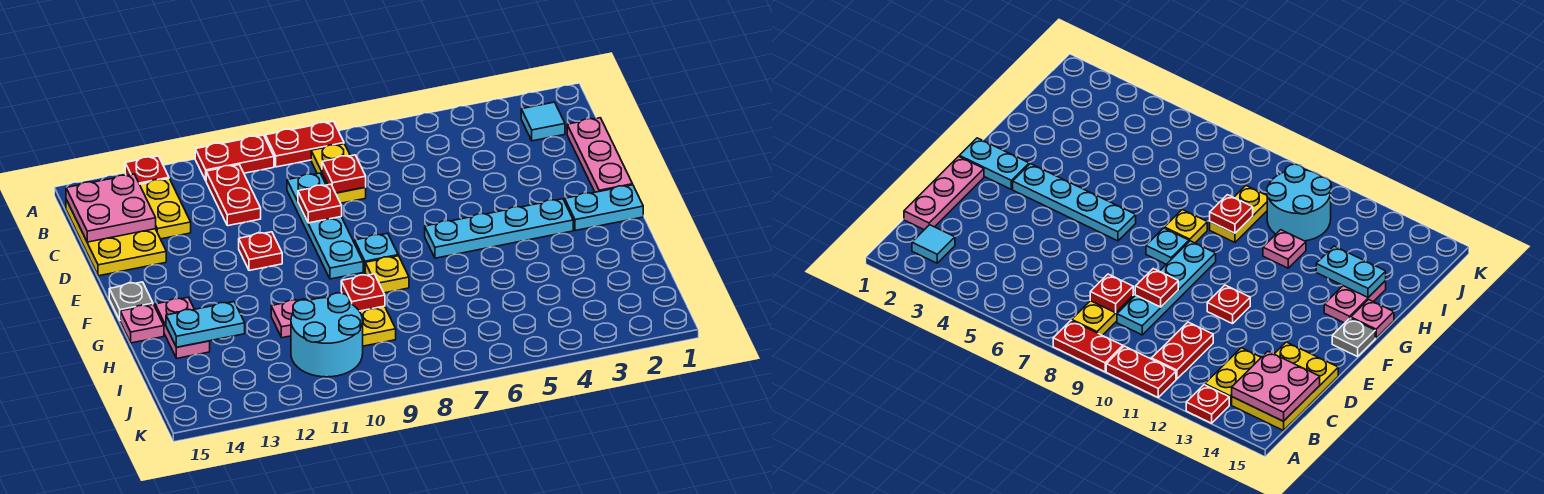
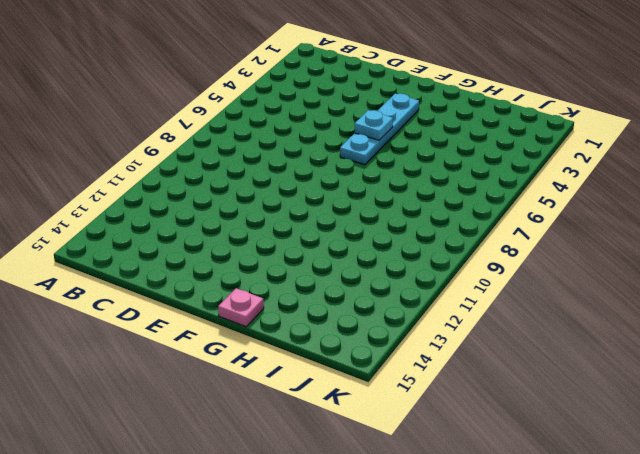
cyan 1x1 plate [355,110,393,140] -> cyan 1x1 plate moved to [355,233,398,271]
none -> red 1x2 plate [265,121,344,167]
none -> red 1x2 plate [195,135,274,180]
none -> red 1x1 plate [125,156,169,184]

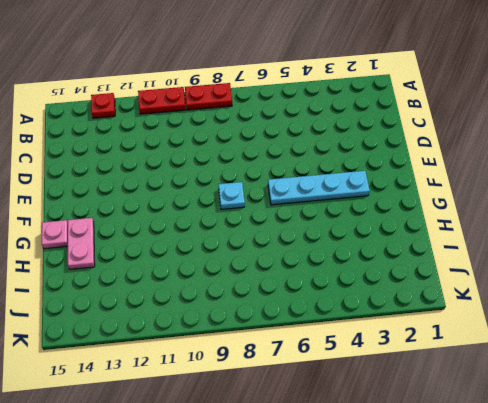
none -> cyan 1x1 tile [521,102,565,141]
none -> yellow 1x2 plate [311,144,366,203]
none -> red 1x2 plate [206,165,261,226]

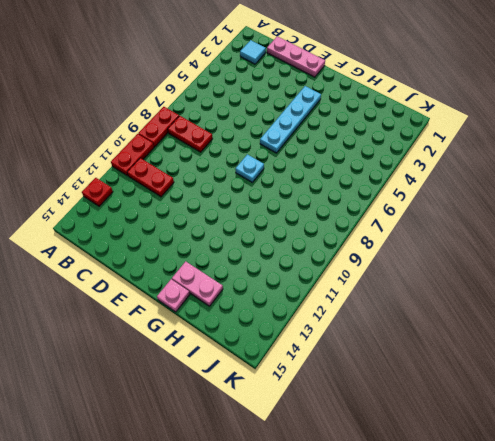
red 1x2 plate [168,116,213,152] -> yellow 1x2 plate [311,144,366,203]
none -> yellow 1x2 plate [140,179,191,239]
none -> yellow 2x3 plate [66,200,166,276]
none -> cyan 1x4 plate [287,173,363,279]

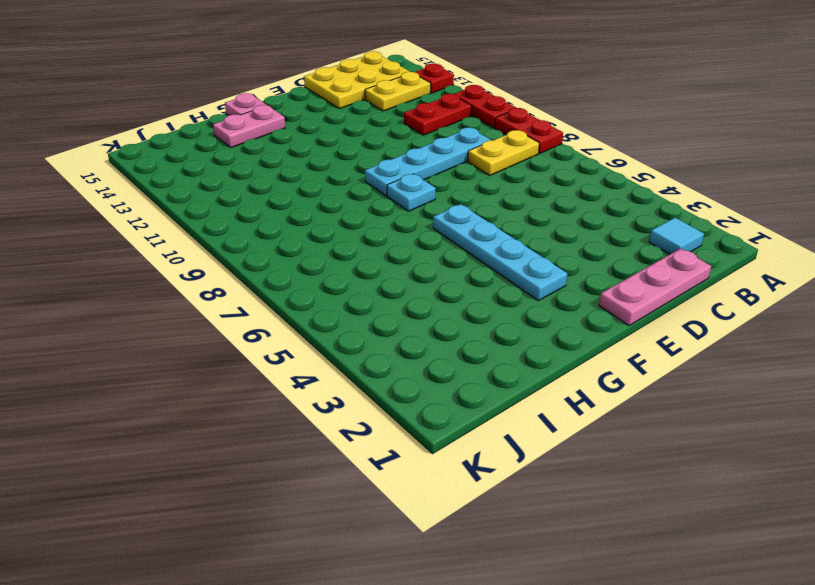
none -> red 1x1 plate [239,232,282,270]
none -> cyan 1x2 plate [565,185,643,231]
none -> grey 1x1 plate [109,282,153,320]

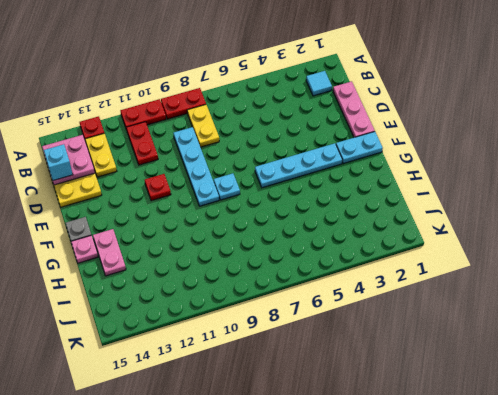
cyan 1x1 brick [44,144,73,181] -> none
none -> yellow 1x1 plate [365,256,409,293]
none -> yellow 1x2 plate [360,306,396,346]
none -> pink 1x1 plate [271,299,305,338]

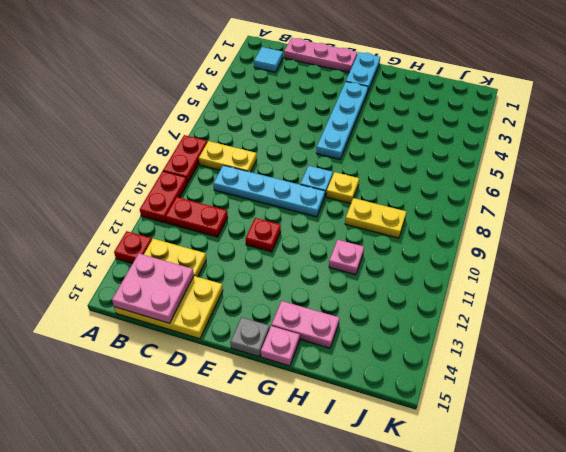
none -> cyan 2x2 round brick [291,293,363,377]
none -> red 1x1 plate [322,155,366,193]
none -> red 1x1 plate [298,184,342,223]

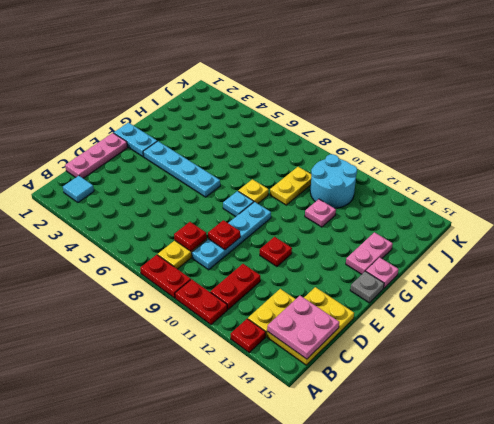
none -> red 1x1 plate [341,274,385,311]
none -> cyan 1x2 plate [166,302,245,347]

